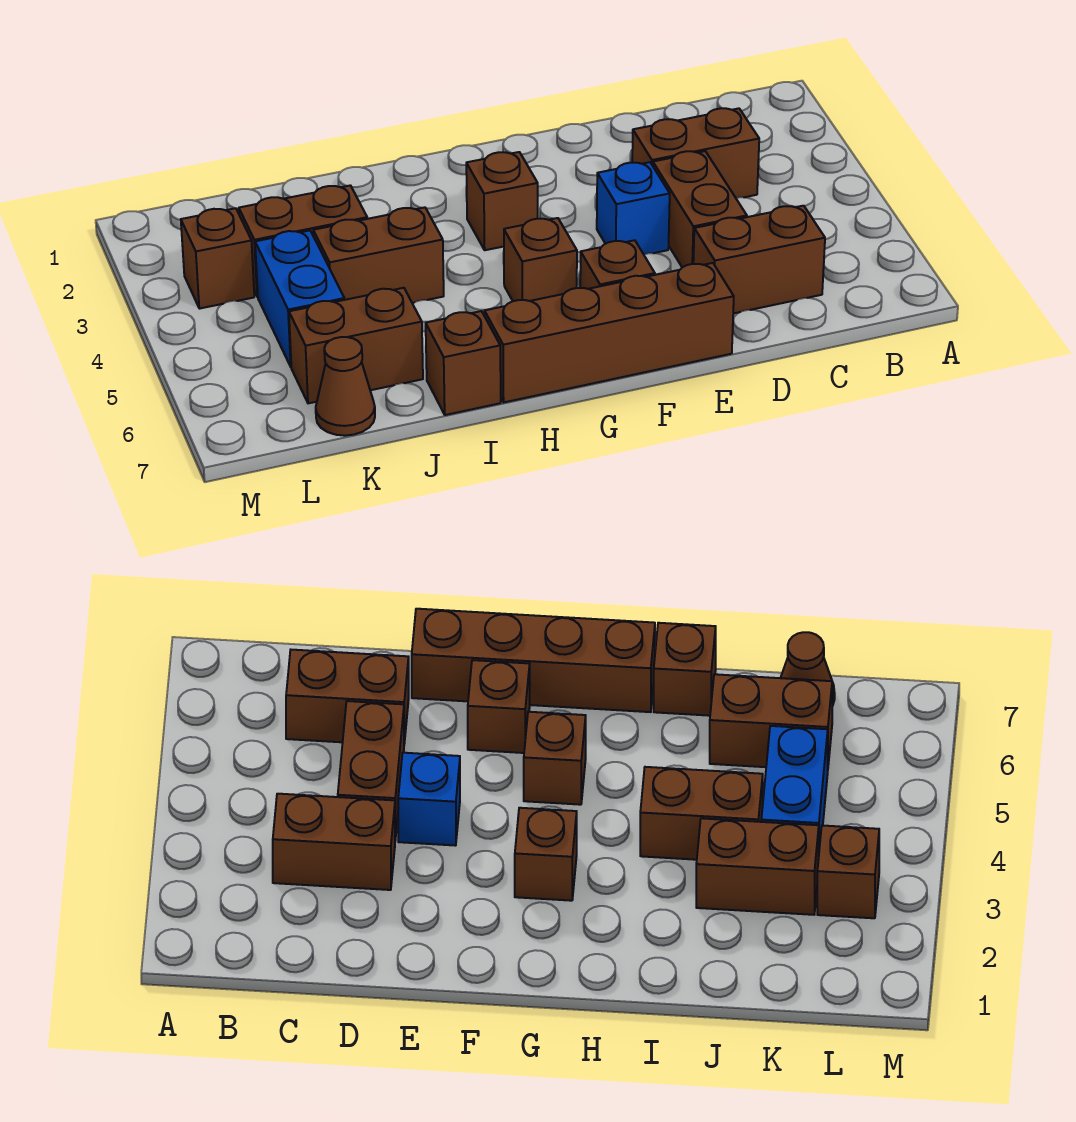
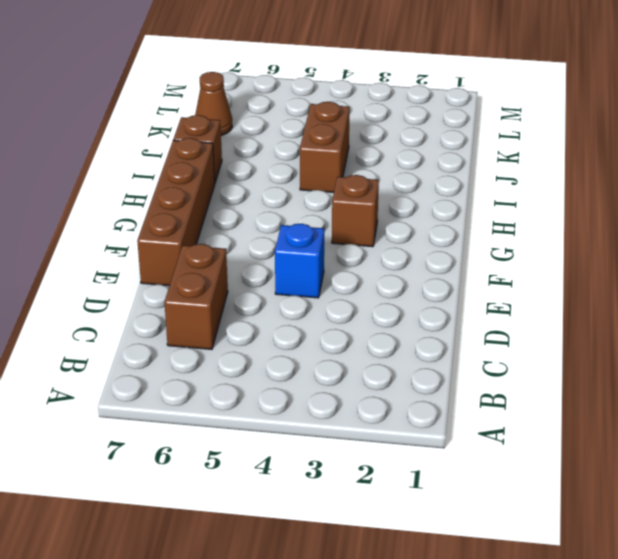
none -> brown 1x2 brick [632,108,759,198]
none -> brown 1x2 brick [653,151,747,267]
none -> brown 1x1 brick [580,240,655,289]

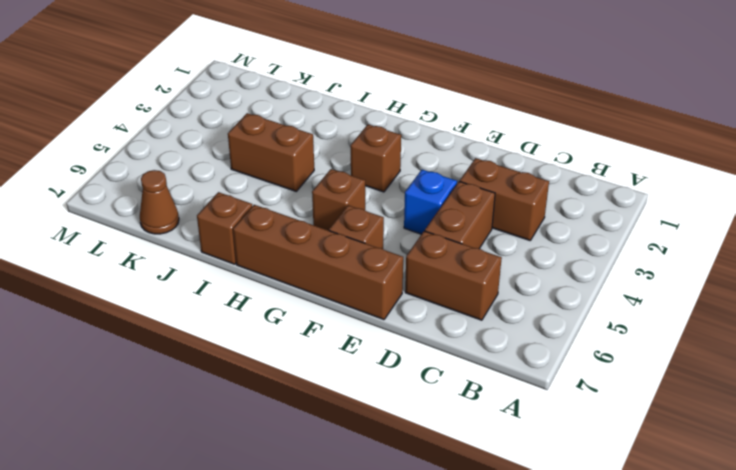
none -> brown 1x2 brick [239,185,367,297]
none -> brown 1x2 brick [289,288,423,403]
none -> blue 1x2 brick [255,231,345,367]

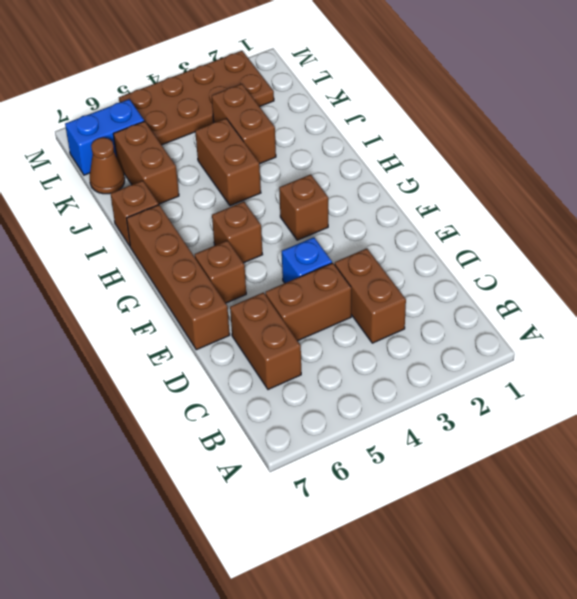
brown 2x4 plate [119,51,274,145] -> brown 1x1 brick [181,208,254,309]
blue 1x2 brick [65,99,144,175] -> blue 1x2 brick moved to [255,231,345,367]

